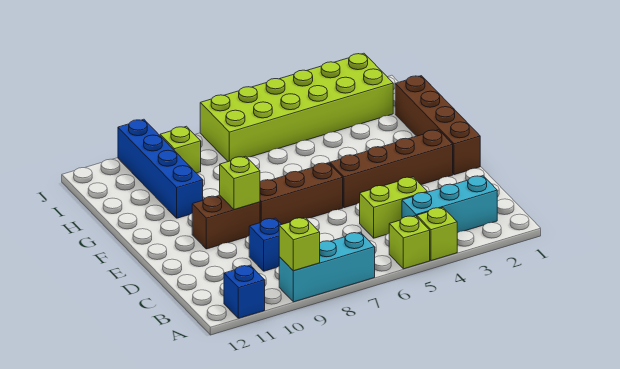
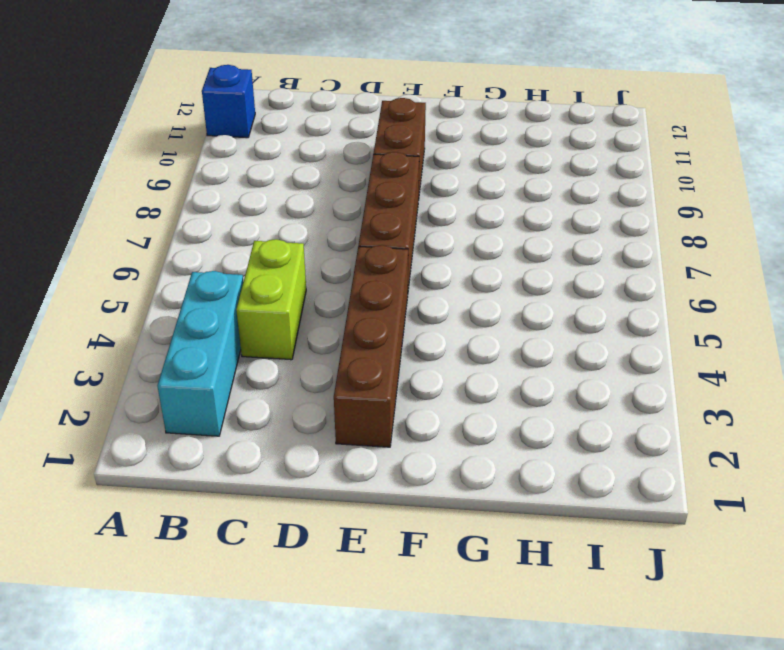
none -> lime 1x1 brick [417,208,457,261]
none -> lime 1x1 brick [389,216,430,269]
none -> cyan 1x3 brick [279,232,375,302]

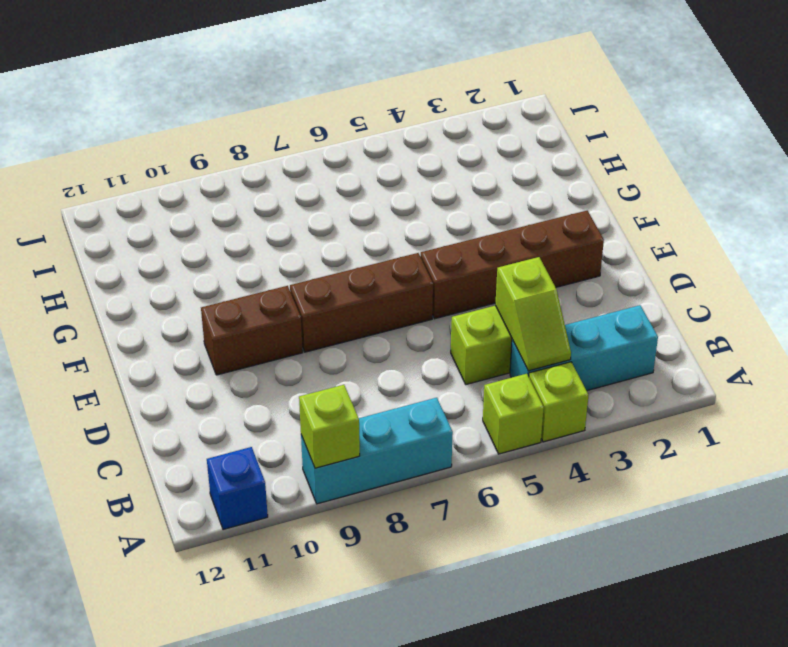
lime 1x2 slope [495,257,571,371] -> none
none -> blue 1x1 brick [249,218,282,271]
none -> brown 1x4 brick [395,76,480,175]
none -> blue 1x4 brick [118,119,203,218]

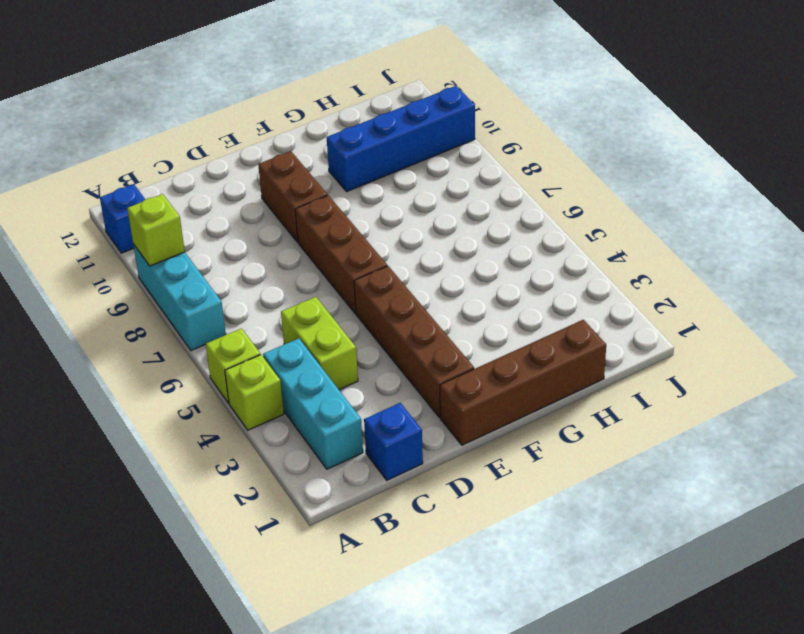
blue 1x1 brick [364,403,423,480] -> blue 1x1 brick moved to [249,218,282,271]
none -> lime 2x6 brick [200,53,393,162]
none -> lime 1x1 brick [160,126,201,173]
none -> lime 1x1 brick [220,156,260,210]

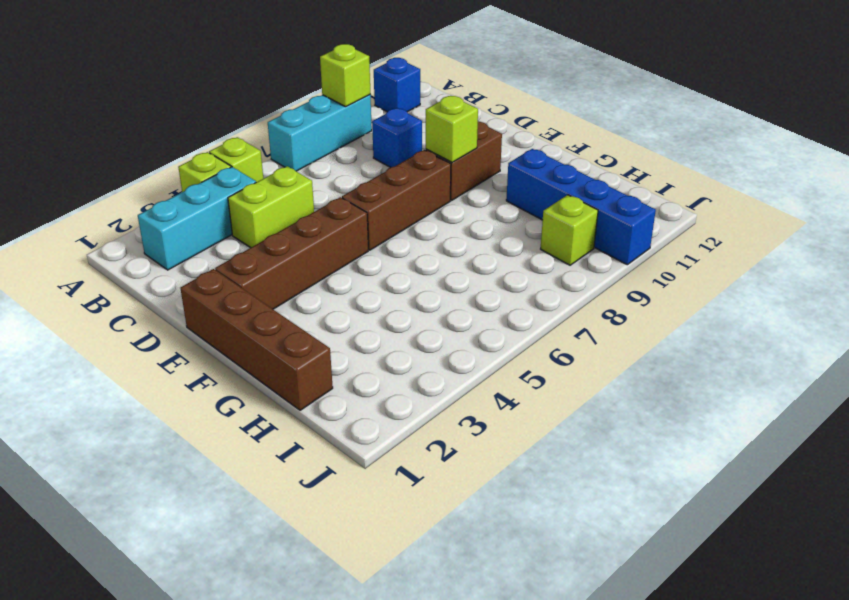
none -> lime 2x6 brick [200,53,393,162]

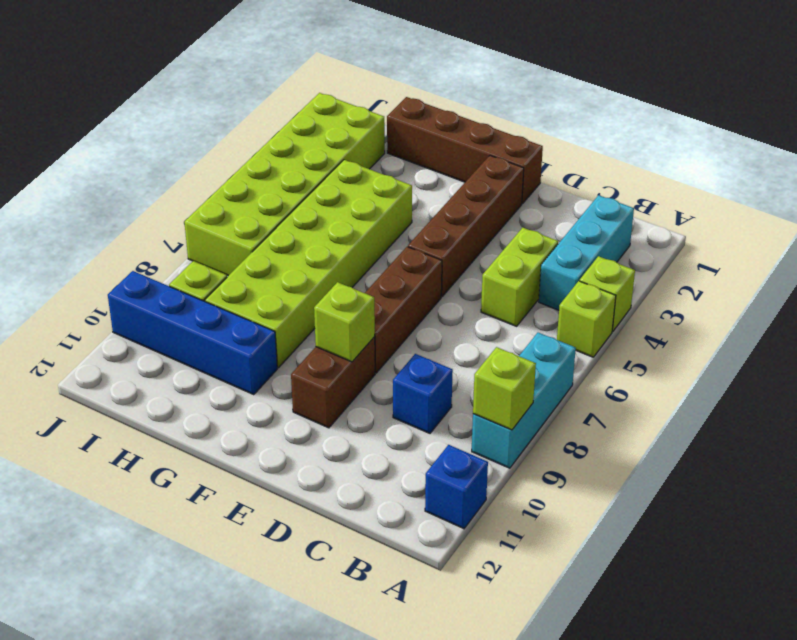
lime 2x6 brick [205,160,412,368] -> none

